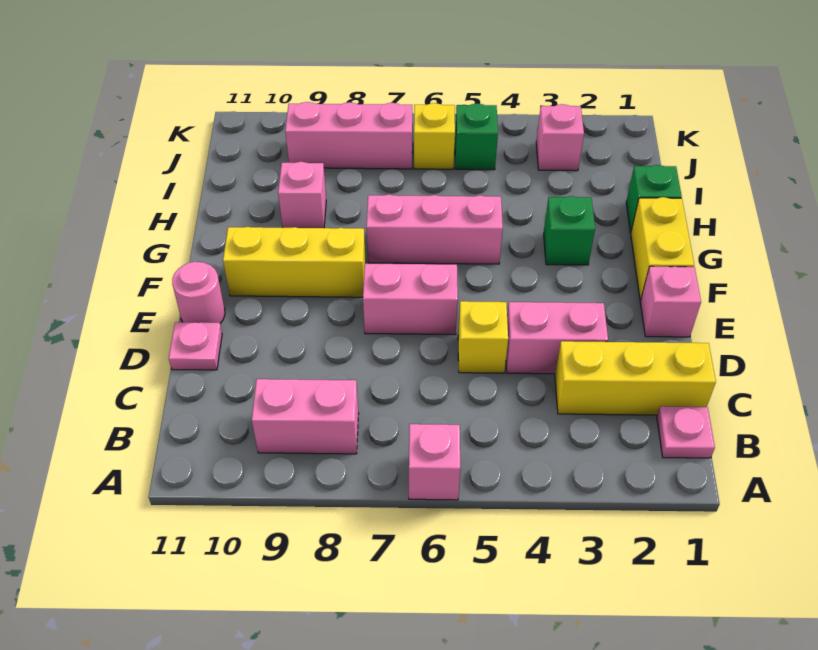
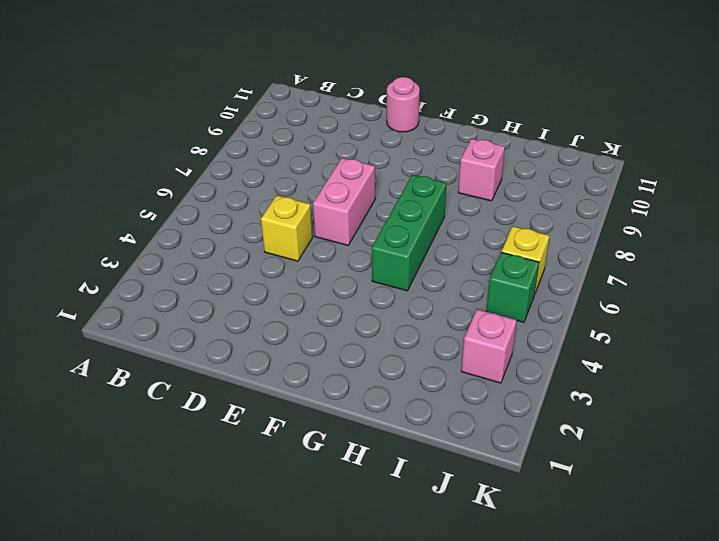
green 1x3 brick [372,175,446,291] -> pink 1x3 brick [366,195,503,264]
none -> pink 1x1 brick [409,424,460,500]
none -> pink 1x1 plate [657,406,715,458]
none -> pink 1x2 brick [252,379,359,454]

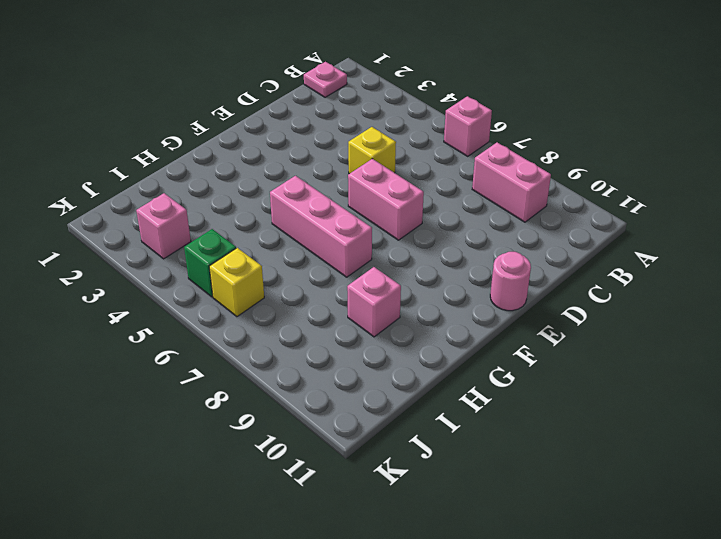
none -> yellow 1x3 brick [555,341,716,415]
none -> pink 1x2 brick [506,302,608,374]
none -> pink 1x1 plate [169,322,222,370]

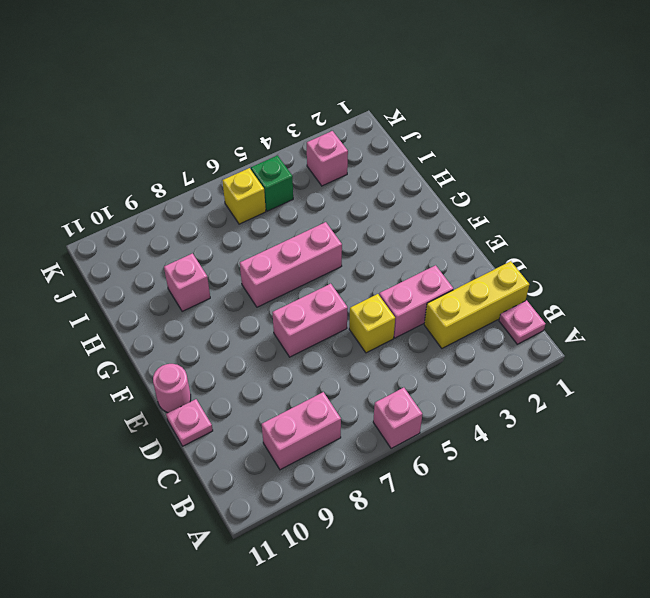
none -> pink 1x1 brick [640,266,701,337]
none -> yellow 1x2 brick [631,197,694,300]
none -> yellow 1x3 brick [223,227,366,297]

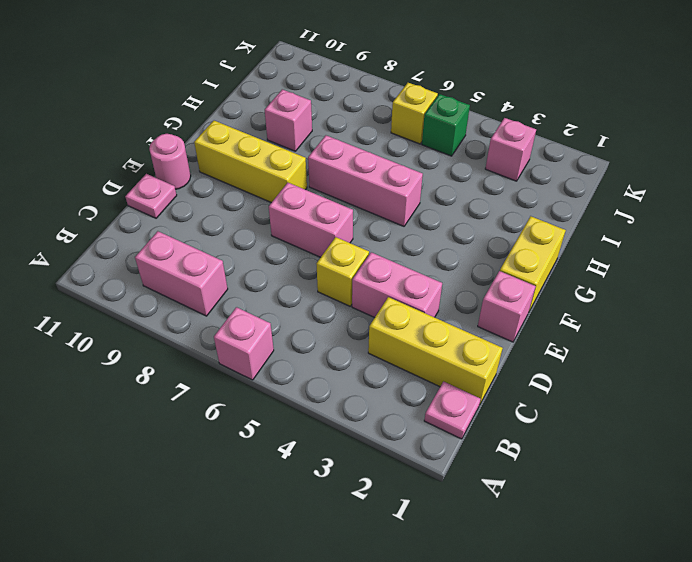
none -> green 1x1 brick [544,196,595,265]
none -> green 1x1 brick [626,165,682,232]
none -> pink 1x3 brick [285,102,412,169]

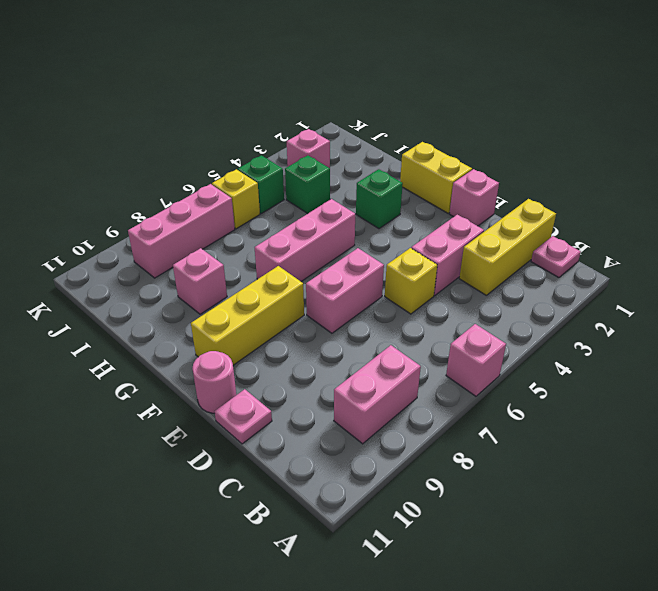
green 1x1 brick [285,155,330,214] -> green 1x1 brick moved to [626,165,682,232]

